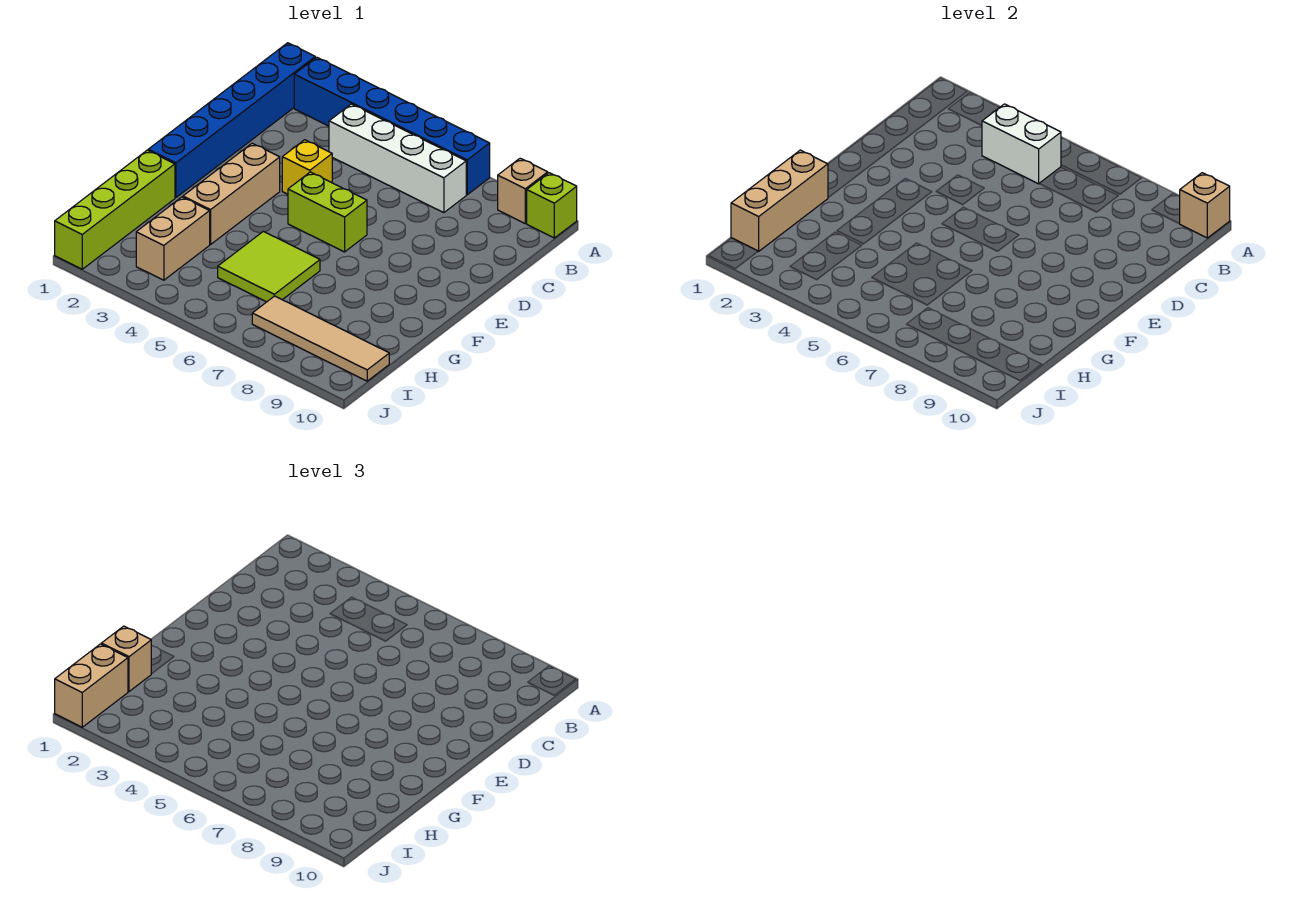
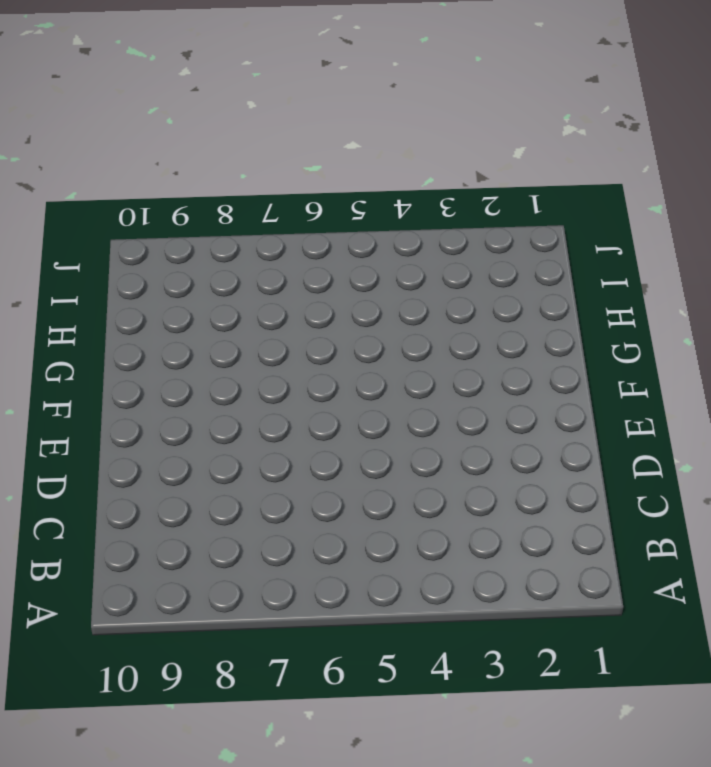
none -> blue 1x6 brick [148,43,315,198]
none -> blue 1x6 brick [294,57,490,195]
none -> tan 1x1 brick [498,158,548,223]

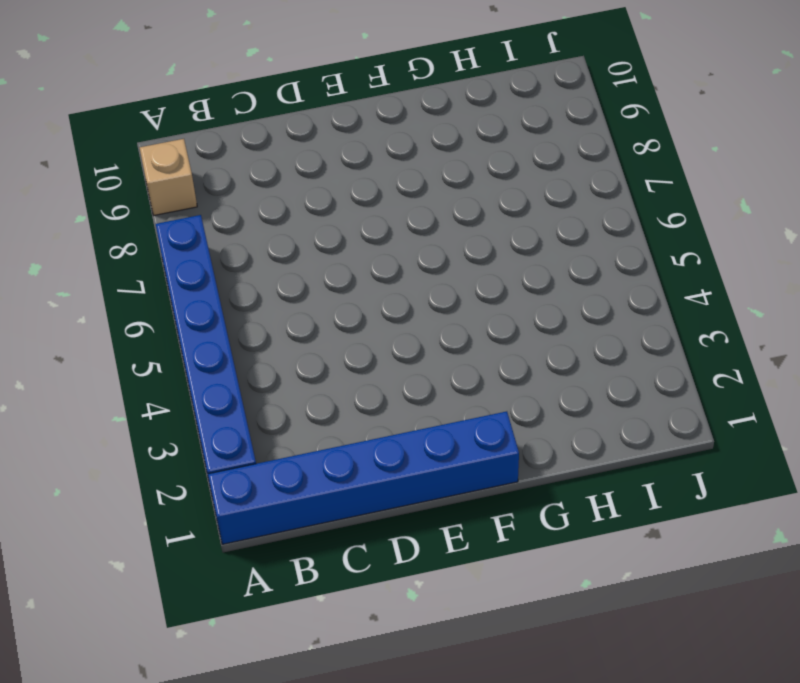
none -> lime 1x1 brick [527,173,577,238]
none -> white 1x4 brick [329,104,466,213]
none -> yellow 1x1 brick [282,140,332,194]

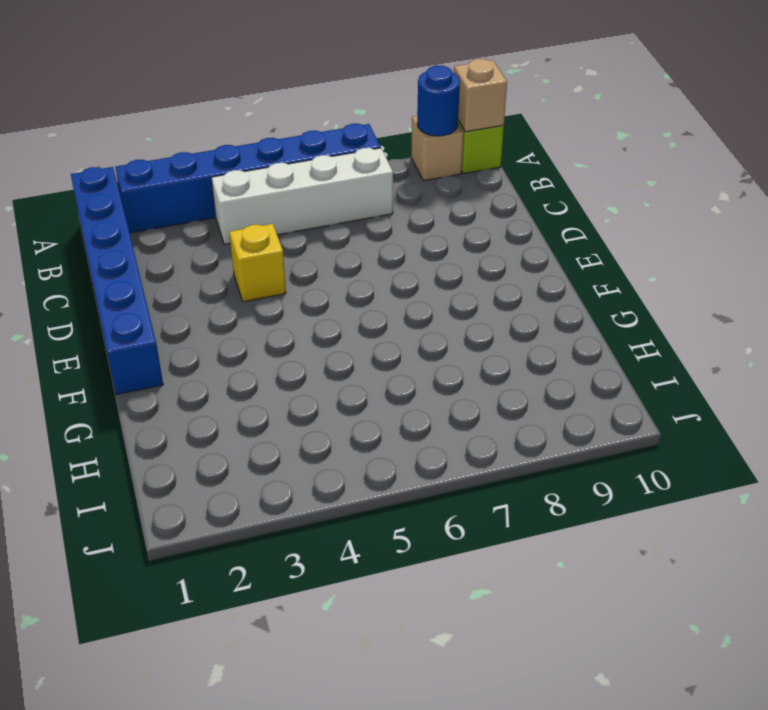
blue 1x1 round brick [417,66,460,136] -> none
none -> tan 1x3 brick [183,143,280,244]
none -> lime 1x2 brick [288,172,367,252]
none -> lime 1x4 brick [55,150,175,269]

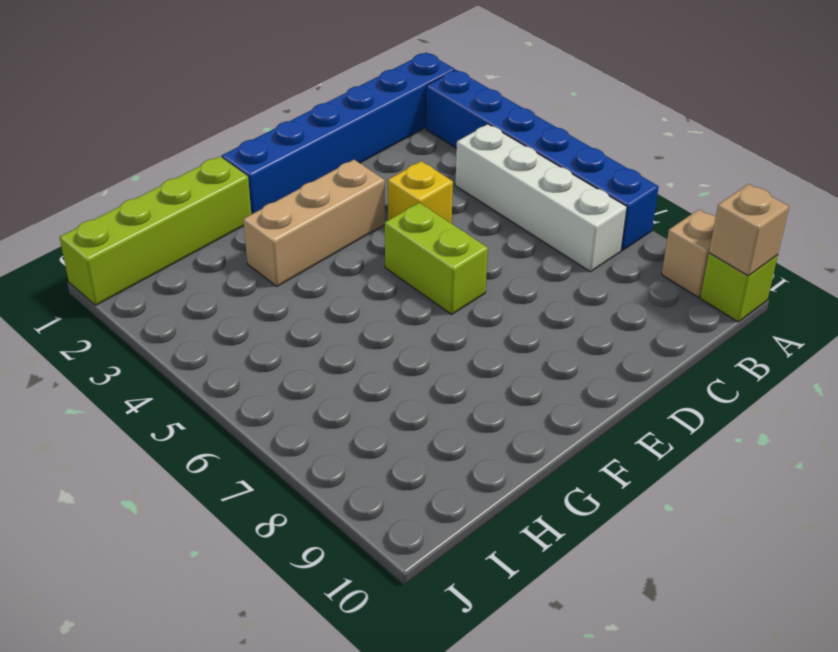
none -> lime 2x2 tile [218,231,320,302]
none -> tan 1x2 brick [136,197,210,280]
none -> tan 1x4 tile [252,296,389,381]

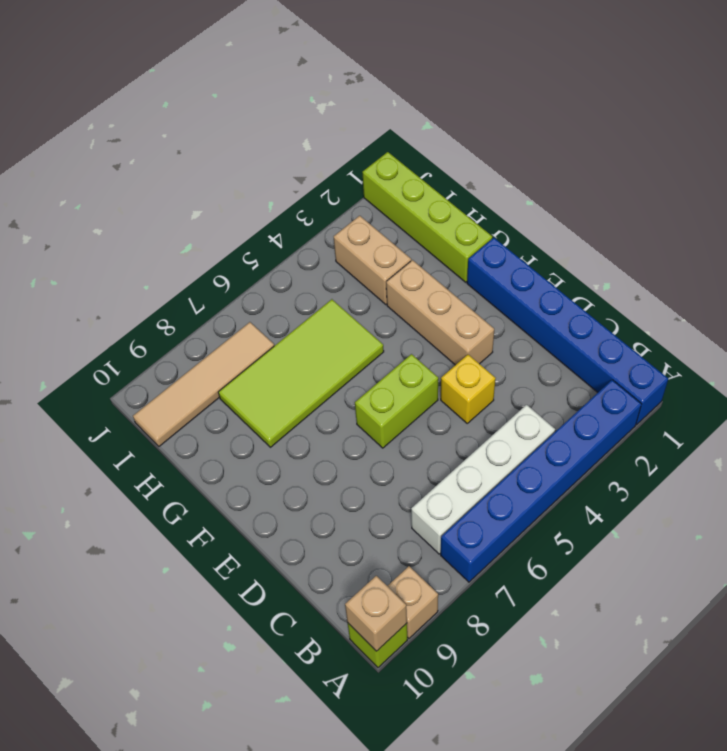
lime 2x4 tile [218,299,384,447] -> lime 2x2 tile [218,231,320,302]
none -> white 1x2 brick [982,104,1061,184]
none -> tan 1x3 brick [731,150,828,251]
none -> tan 1x1 brick [101,626,151,691]

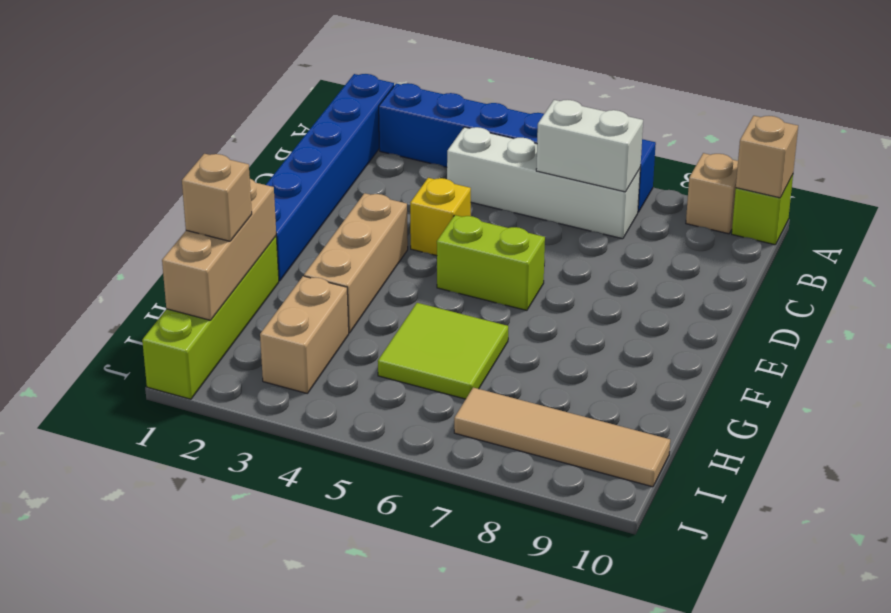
white 1x2 brick [536,100,643,192] -> white 1x2 brick moved to [982,104,1061,184]
none -> tan 1x2 brick [55,644,128,727]

